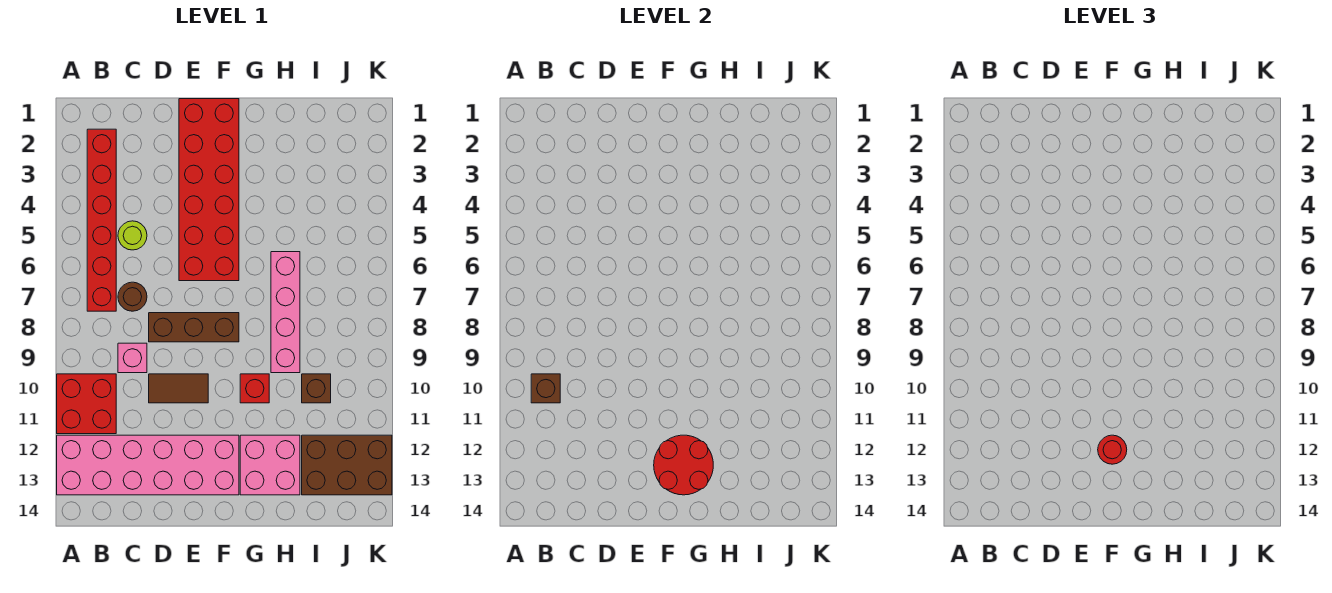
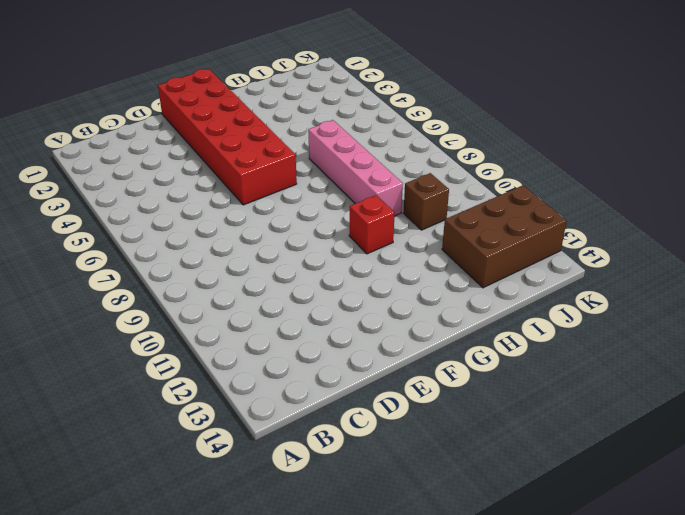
none -> red 2x2 brick [57,374,116,434]
none -> pink 2x6 brick [57,435,239,495]
none -> red 1x6 brick [87,129,116,311]

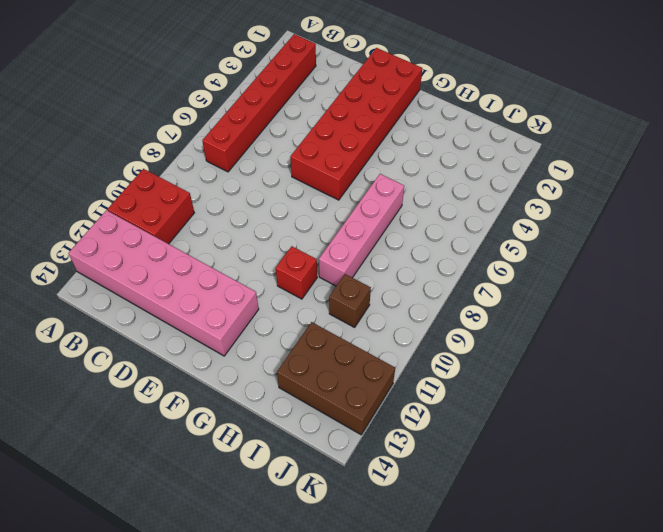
none -> lime 1x1 round brick [118,221,147,250]
none -> brown 1x1 round brick [118,282,147,311]
none -> pink 1x1 brick [118,343,147,373]

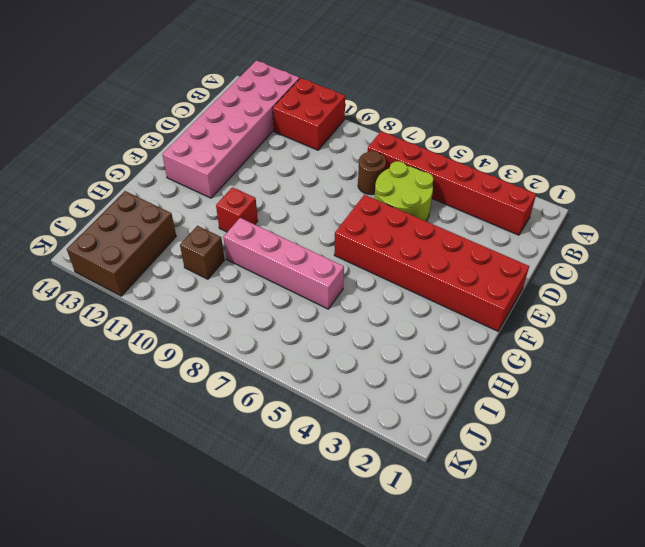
lime 2x2 round brick [374,161,434,221] -> lime 1x1 round brick [118,221,147,250]
none -> pink 1x1 brick [118,343,147,373]
none -> brown 1x3 brick [149,313,239,342]
none -> brown 1x2 tile [149,374,208,403]

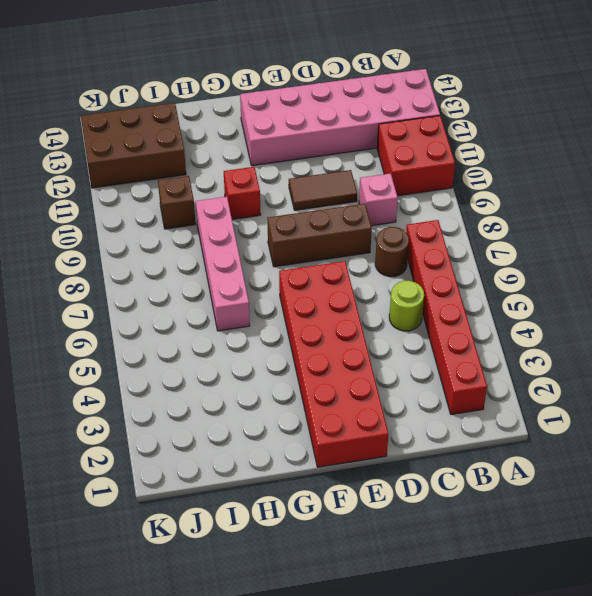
none -> pink 2x2 brick [240,435,300,495]
none -> brown 1x1 brick [531,374,560,403]
none -> red 2x2 round brick [654,435,713,495]

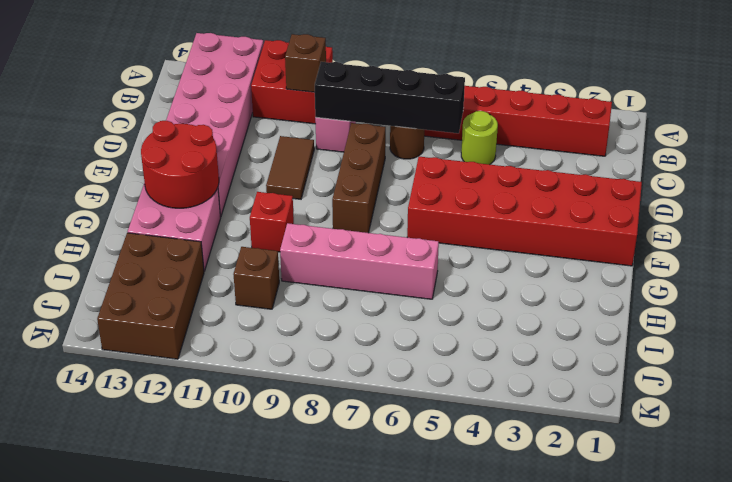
black 1x4 brick [314,62,465,133] -> none
none -> red 1x1 round brick [1098,435,1127,464]

